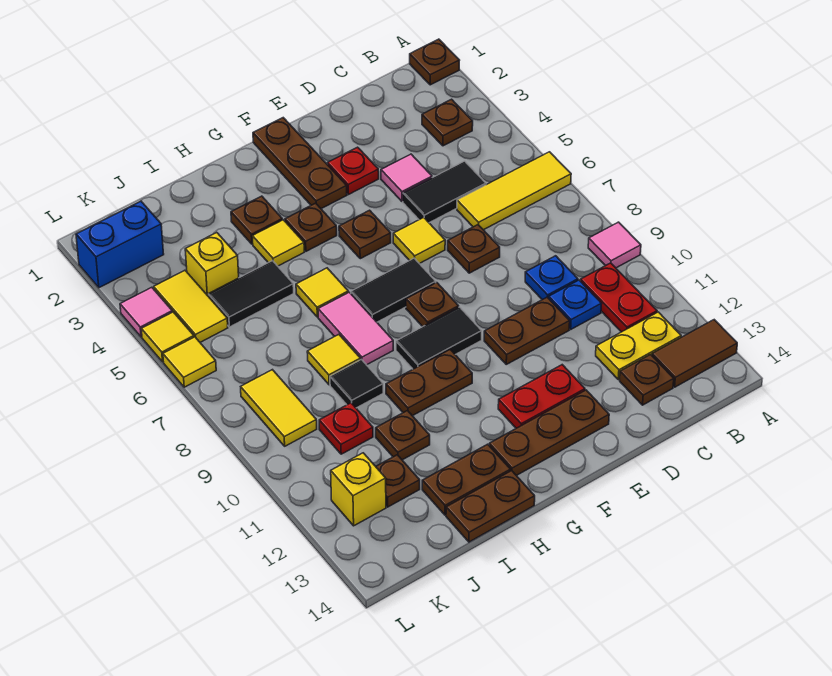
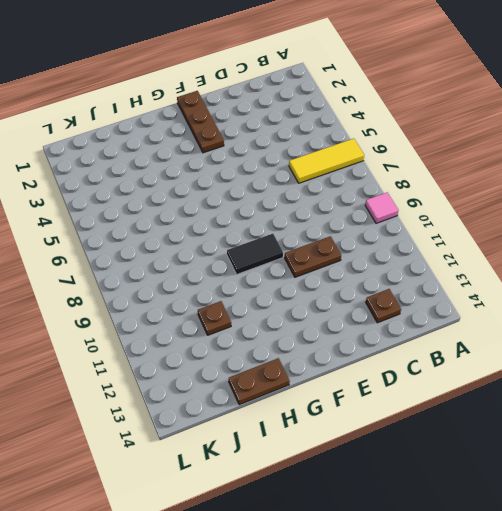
none -> brown 1x1 plate [410,39,460,85]
none -> brown 1x2 tile [652,320,737,387]
none -> brown 1x1 plate [422,99,473,146]
none -> red 1x2 plate [581,263,657,332]

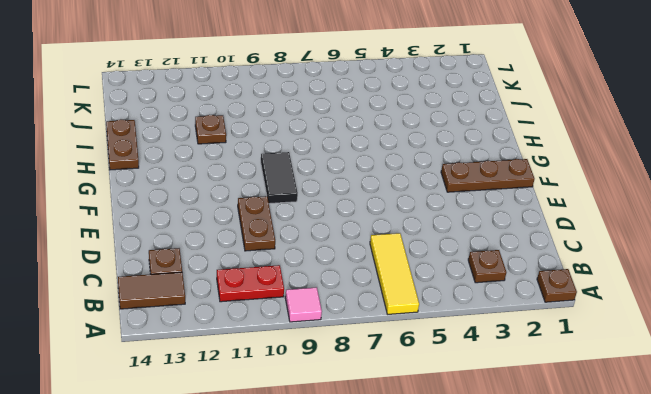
brown 1x2 tile [118,272,185,309] -> brown 1x2 tile turned to [652,320,737,387]
none -> yellow 1x2 plate [596,312,681,380]
none -> black 1x2 tile [403,161,486,223]
none -> blue 1x1 plate [525,256,578,300]
none -> blue 1x1 plate [549,280,601,329]

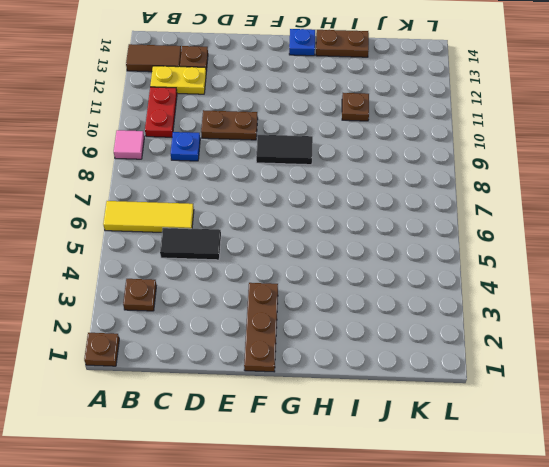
blue 1x1 plate [289,29,315,56] -> blue 1x1 plate moved to [549,280,601,329]
none -> pink 1x1 tile [381,154,432,202]
none -> brown 1x1 plate [448,225,500,273]
none -> red 1x1 plate [328,147,379,195]
none -> yellow 1x1 tile [393,217,445,264]

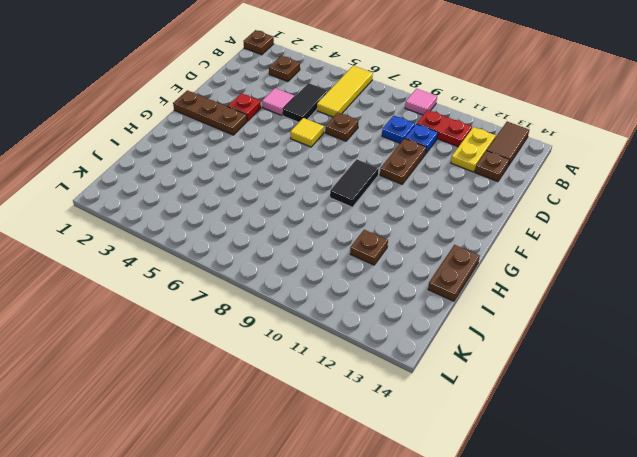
none -> red 1x2 plate [498,365,585,428]
none -> brown 1x3 plate [489,390,609,476]
none -> brown 1x1 plate [339,210,391,259]
none -> black 1x2 tile [351,258,436,322]

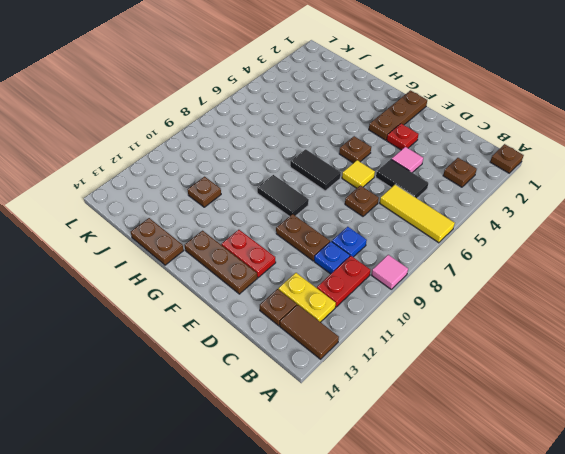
none -> brown 1x1 plate [406,283,459,327]
none -> brown 1x1 plate [285,203,337,251]
none -> brown 1x2 plate [386,350,472,416]
none -> brown 1x1 plate [231,196,282,244]

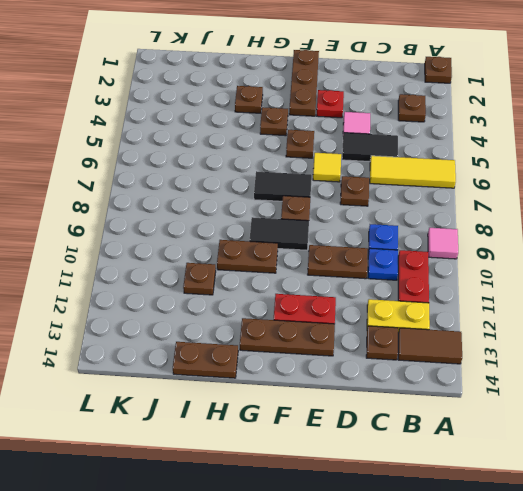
none -> yellow 1x1 tile [252,220,304,266]
none -> yellow 1x1 tile [296,268,348,317]
none -> pink 1x2 tile [318,292,393,365]
none -> brown 1x2 plate [422,444,511,515]

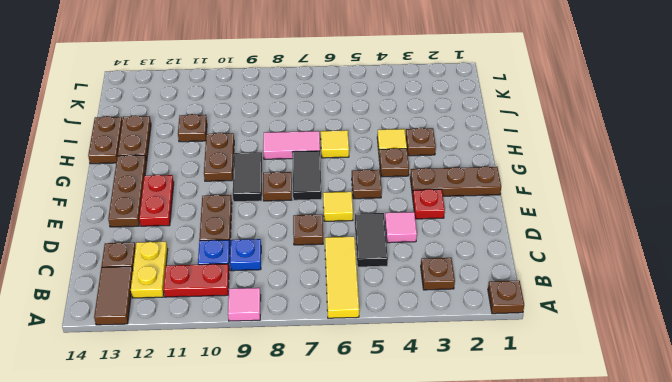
none -> black 1x2 tile [208,261,294,327]
none -> yellow 1x1 tile [307,334,360,385]
none -> black 1x1 tile [330,360,383,408]
none -> yellow 1x1 brick [185,233,239,296]

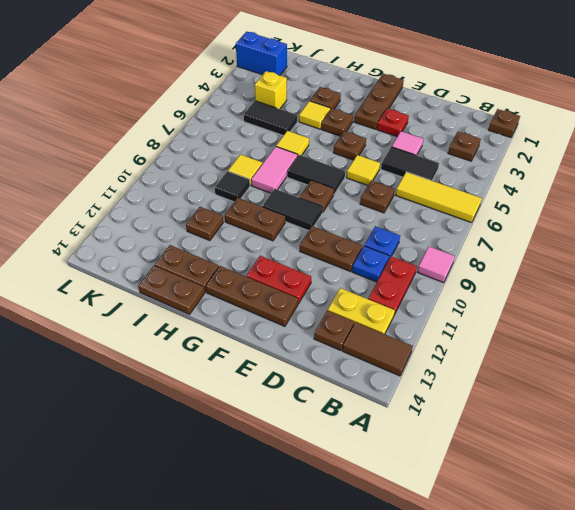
none -> red 1x1 plate [319,403,373,454]
none -> brown 1x1 plate [376,455,420,507]
none -> yellow 1x2 tile [154,270,228,342]
none -> yellow 1x2 tile [241,370,317,446]

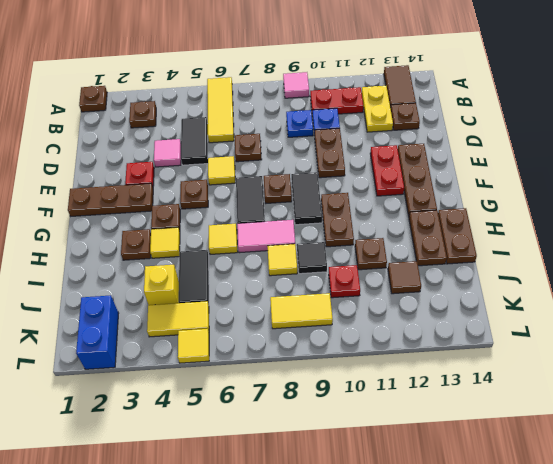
brown 1x1 tile [388,261,421,294] -> brown 1x1 plate [376,455,420,507]
none -> yellow 1x1 brick [331,453,386,526]
none -> pink 1x1 tile [120,287,172,337]
none -> yellow 1x1 tile [163,337,216,387]

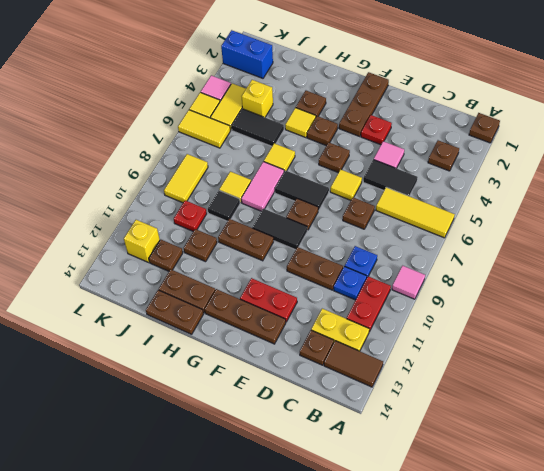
yellow 1x2 tile [178,110,230,148] -> yellow 1x1 tile [163,337,216,387]

